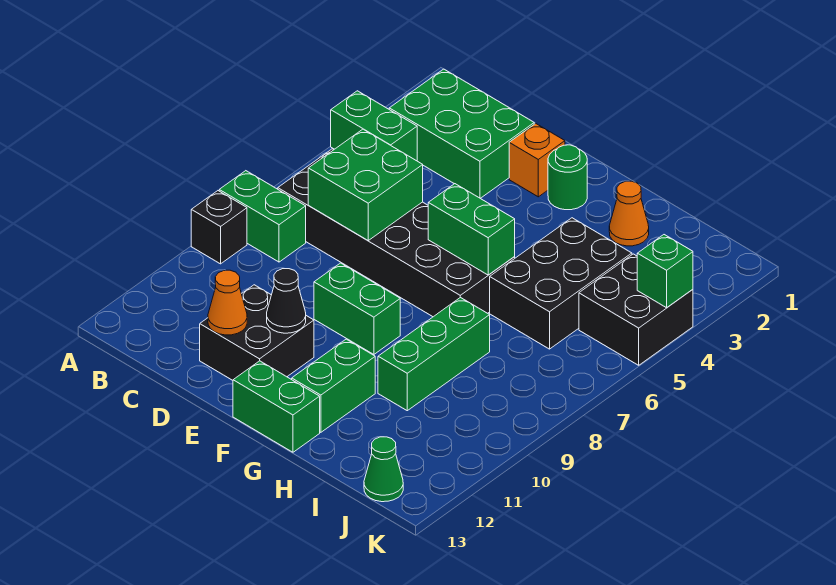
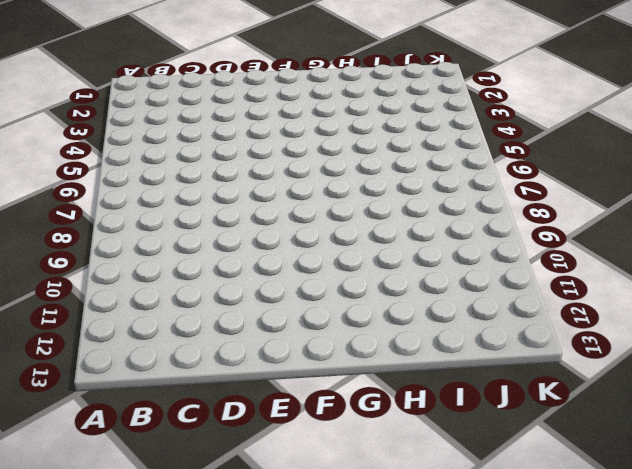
none -> green 1x2 brick [331,91,417,161]
none -> green 1x2 brick [219,171,306,262]
none -> black 1x1 brick [191,191,247,264]

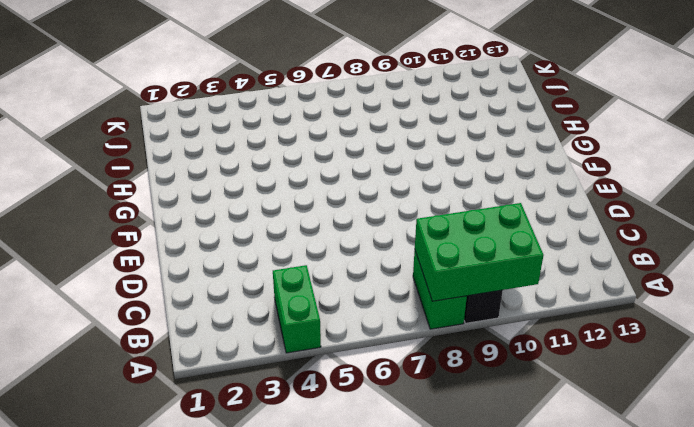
green 2x3 brick [415,203,544,301] -> green 2x3 brick turned to [389,69,534,198]
none -> black 2x6 brick [278,149,515,317]
none -> black 2x2 brick [200,285,314,380]
none -> orange 1x1 brick [509,123,565,197]

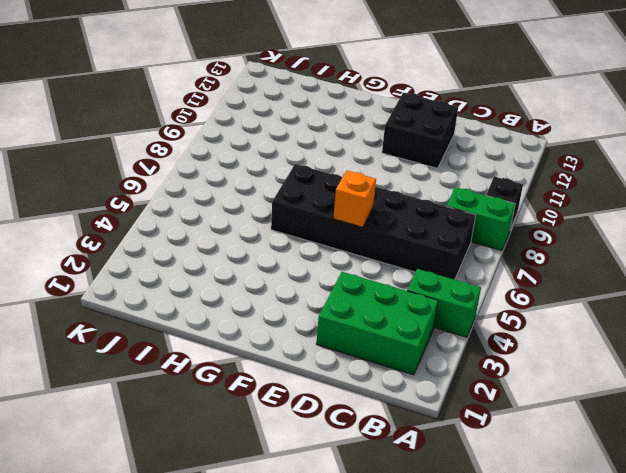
orange 1x1 brick [333,171,376,227] -> orange 1x1 brick moved to [509,123,565,197]
none -> green 1x2 brick [314,263,400,354]
none -> green 1x1 round brick [548,145,587,210]
none -> green 1x2 brick [233,361,320,452]

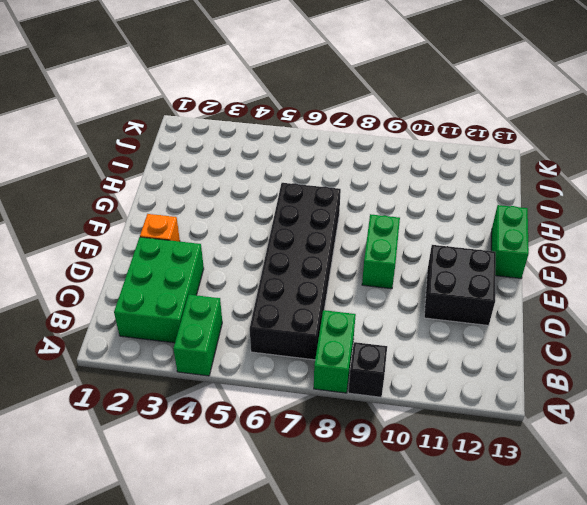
none -> green 1x1 round brick [548,145,587,210]
none -> green 1x2 brick [292,339,375,432]
none -> orange 1x1 cone [609,181,649,246]

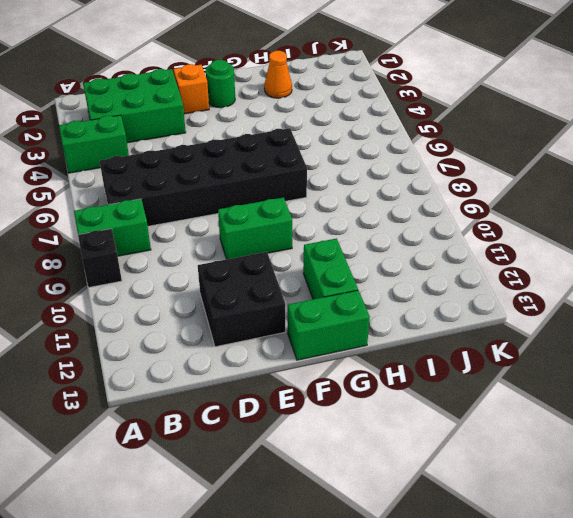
none -> black 2x3 brick [490,218,632,349]
none -> green 1x3 brick [378,297,490,411]
none -> black 2x2 brick [579,254,693,365]

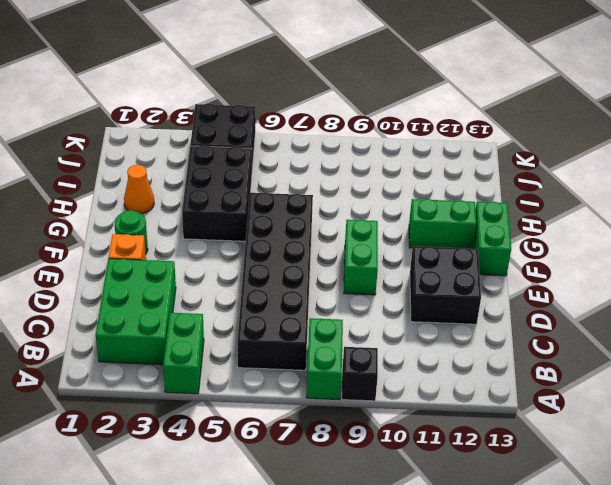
black 2x3 brick [182,145,252,241] -> black 2x3 brick turned to [490,218,632,349]
none -> green 1x3 brick [378,297,490,411]
none -> green 1x1 cone [364,437,403,502]
none -> green 2x2 brick [308,129,423,240]

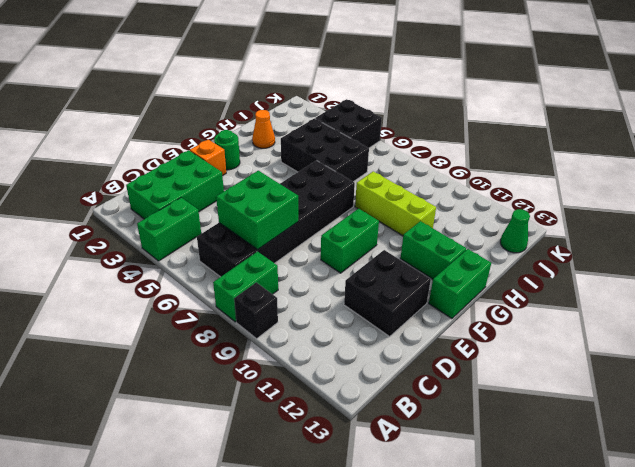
lime 1x3 brick [355,171,436,236] -> green 1x3 brick [378,297,490,411]
none -> orange 1x1 cone [208,270,247,335]
none -> black 1x1 cone [267,269,306,333]
none -> green 1x2 brick [428,184,515,275]

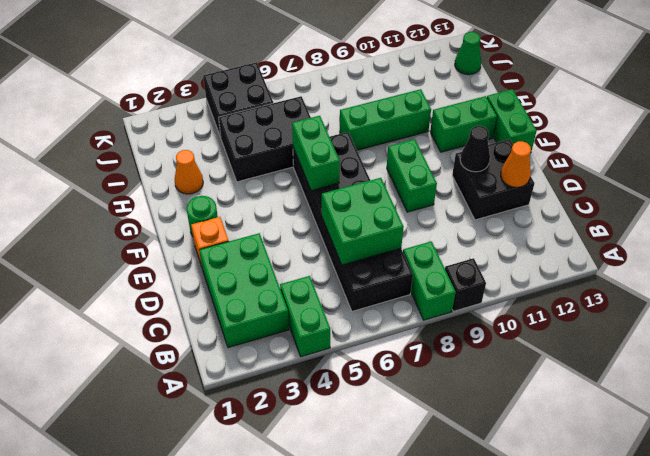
none -> green 1x1 brick [637,235,693,308]

